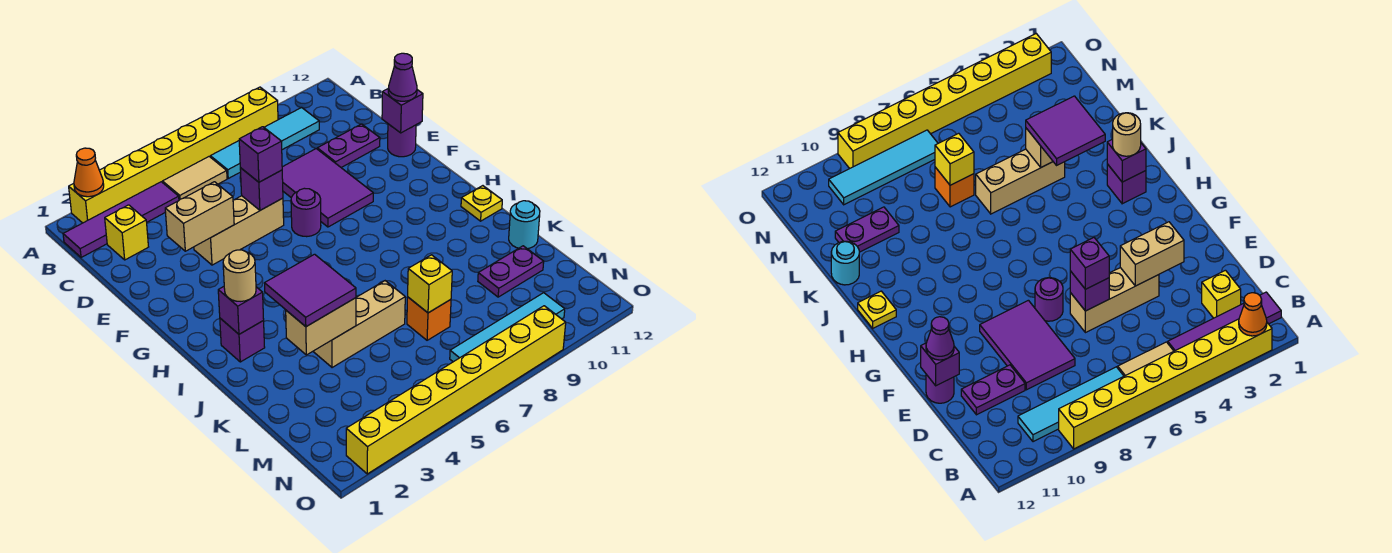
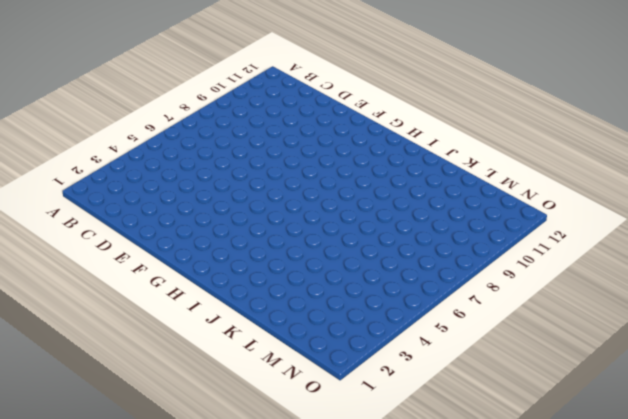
none -> yellow 1x8 brick [69,87,278,223]
none -> purple 1x4 tile [63,182,179,258]
none -> tan 1x2 tile [162,157,227,200]

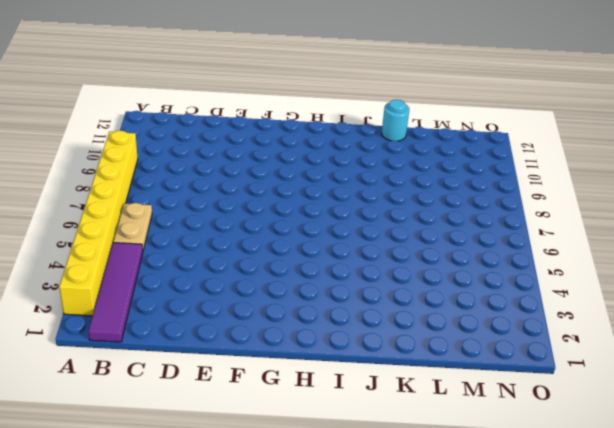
tan 1x2 plate [113,203,152,250] -> tan 1x2 tile [162,157,227,200]
none -> cyan 1x4 tile [210,108,319,178]
none -> yellow 1x1 brick [105,205,148,260]
none -> purple 2x3 tile [282,149,373,227]

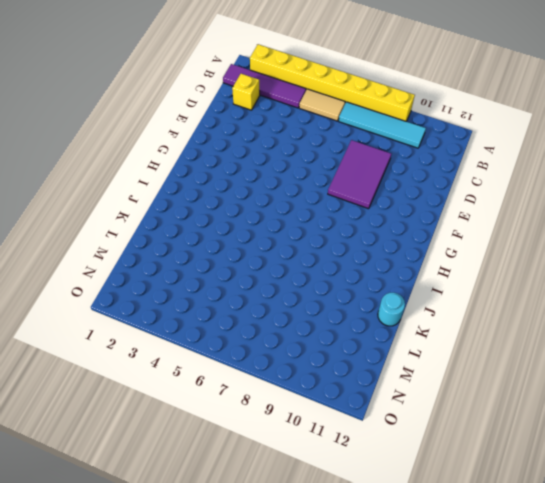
none -> purple 1x2 plate [317,124,380,168]
none -> tan 1x3 brick [194,196,284,265]
none -> purple 1x1 round brick [388,124,416,157]

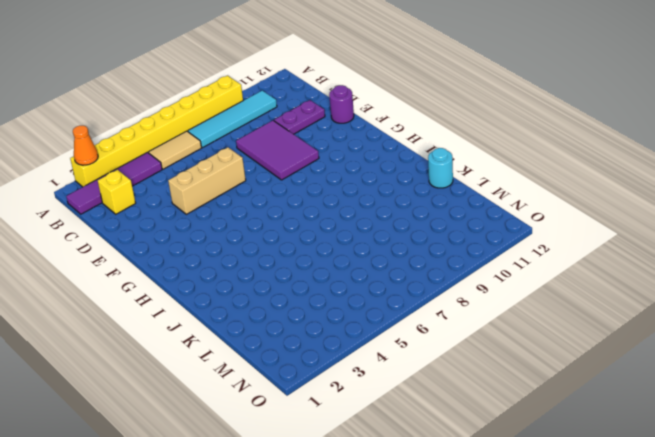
none -> purple 1x1 round brick [291,188,321,237]
none -> purple 1x1 brick [220,318,265,362]
none -> yellow 1x1 plate [461,186,502,221]

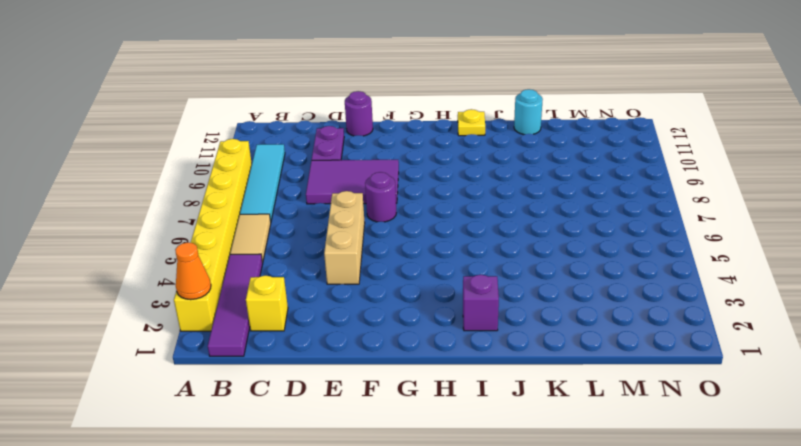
none -> tan 1x3 brick [313,281,405,368]
none -> orange 1x1 brick [407,297,451,340]
none -> purple 1x2 plate [478,246,544,297]

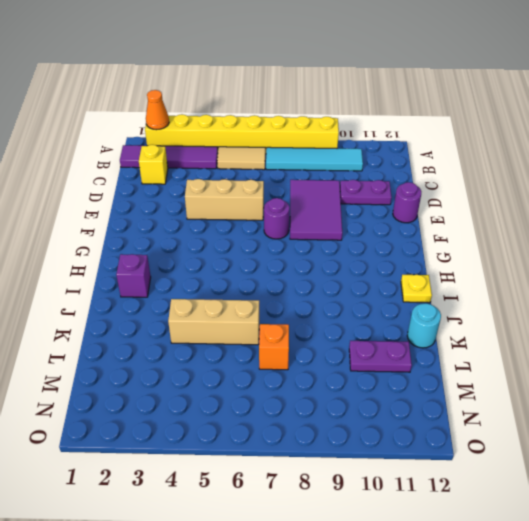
none -> cyan 1x4 tile [450,293,565,362]
none -> yellow 1x8 brick [346,306,566,474]
none -> tan 1x2 brick [165,182,234,251]

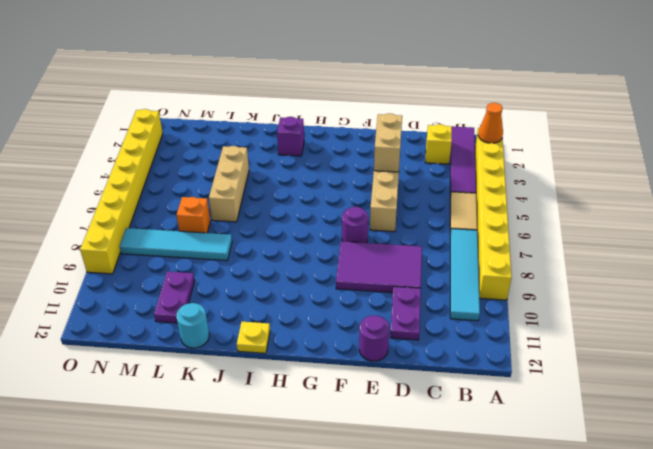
cyan 1x4 tile [119,228,232,261] -> cyan 1x4 tile turned to [450,293,565,362]
none -> purple 1x1 brick [240,168,283,210]
none -> purple 1x1 brick [382,89,423,133]
none -> purple 1x1 brick [218,287,264,334]

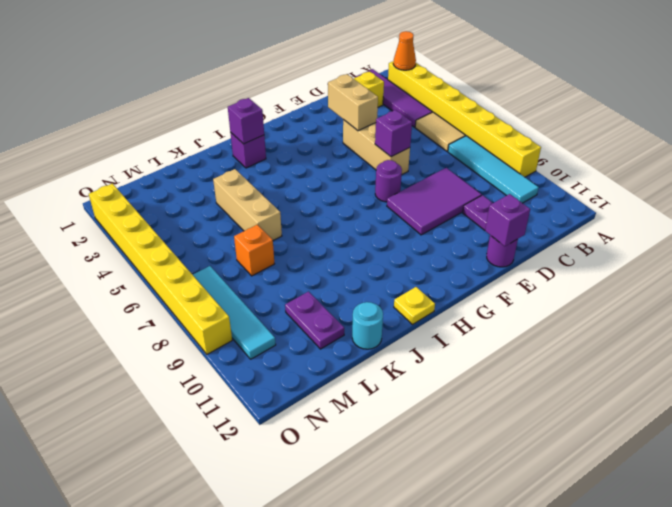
none -> tan 1x2 brick [286,298,356,355]
none -> yellow 1x1 brick [408,255,452,313]
none -> purple 1x1 brick [239,127,282,182]

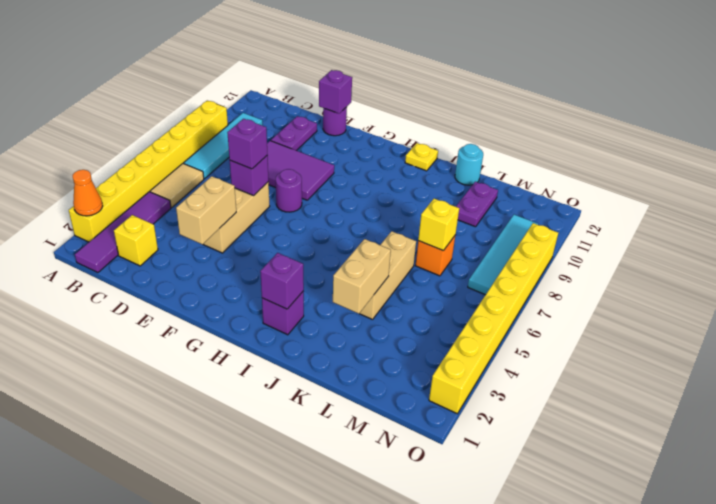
none -> purple 1x1 cone [388,53,417,101]
none -> tan 1x1 round brick [223,250,256,301]
none -> purple 2x2 tile [265,254,356,327]

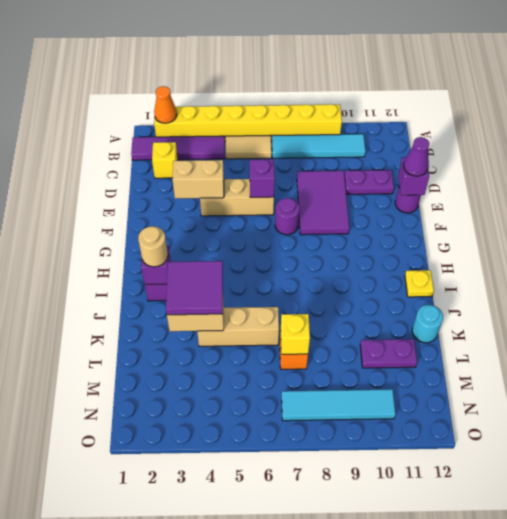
none -> yellow 1x8 brick [346,306,566,474]
none -> purple 1x1 brick [239,127,282,182]

